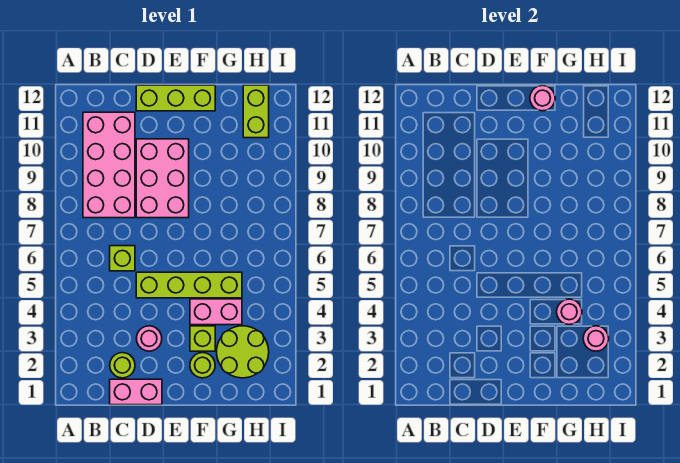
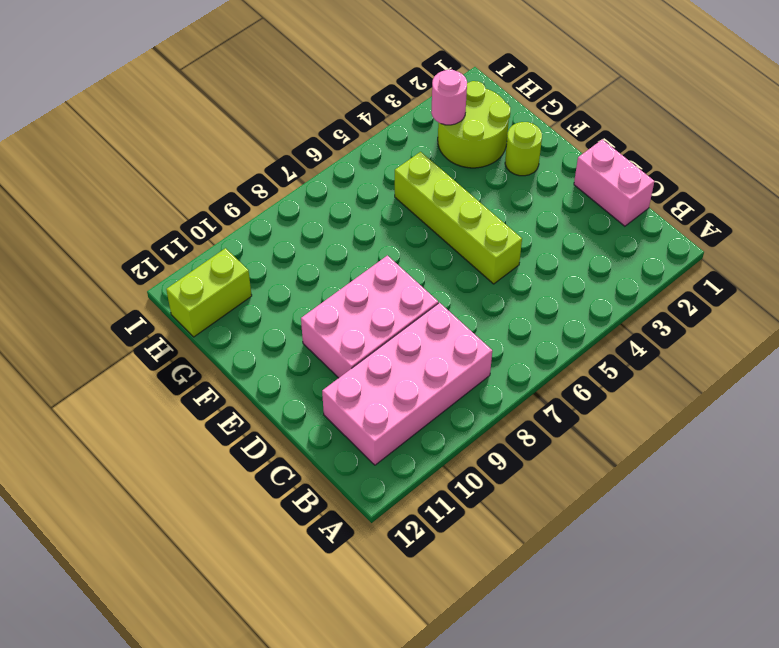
none -> lime 1x1 round brick [110,353,135,378]
none -> lime 1x1 brick [110,246,135,271]
none -> pink 1x1 round brick [136,326,162,351]

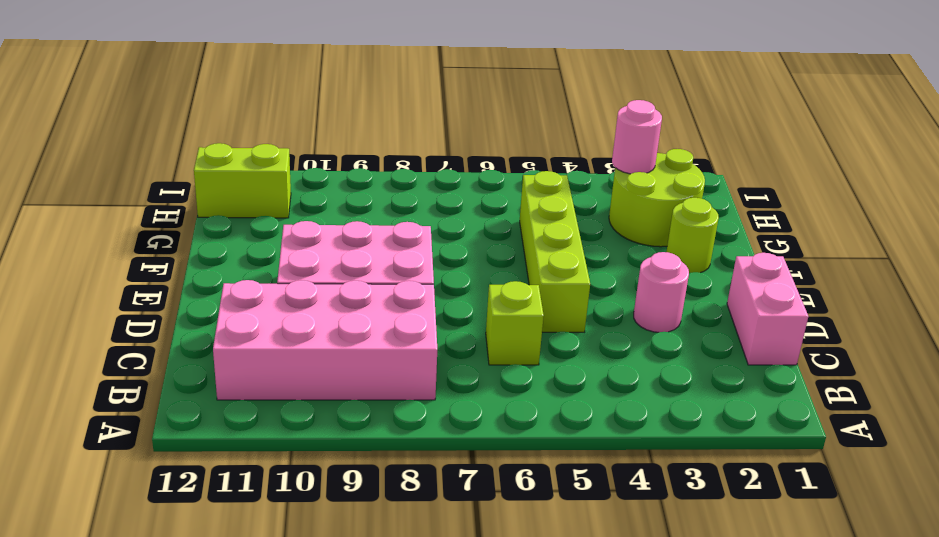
none -> lime 1x1 round brick [110,353,135,378]
none -> lime 1x3 brick [136,85,215,111]
none -> lime 1x1 brick [190,326,215,351]

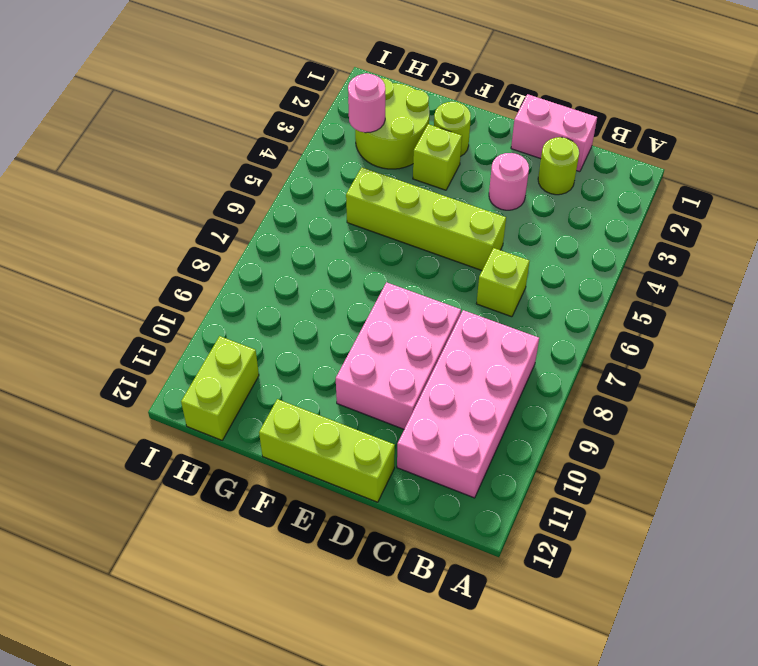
none -> pink 1x2 brick [190,299,242,325]
none -> pink 1x1 round brick [530,85,555,111]
none -> pink 1x1 round brick [557,299,582,325]

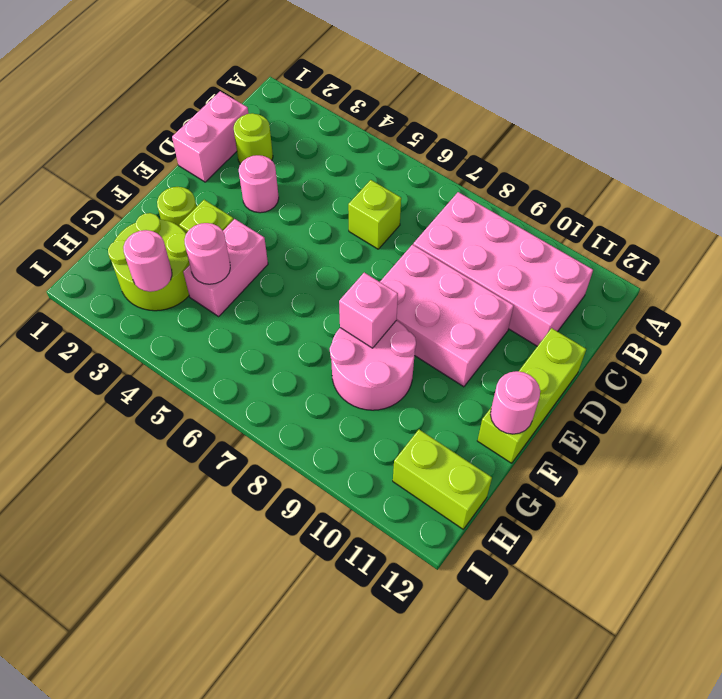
pink 2x2 round brick [330,320,416,410] -> none
pink 1x1 brick [339,272,398,348] -> none
none -> lime 1x4 brick [136,272,242,298]

